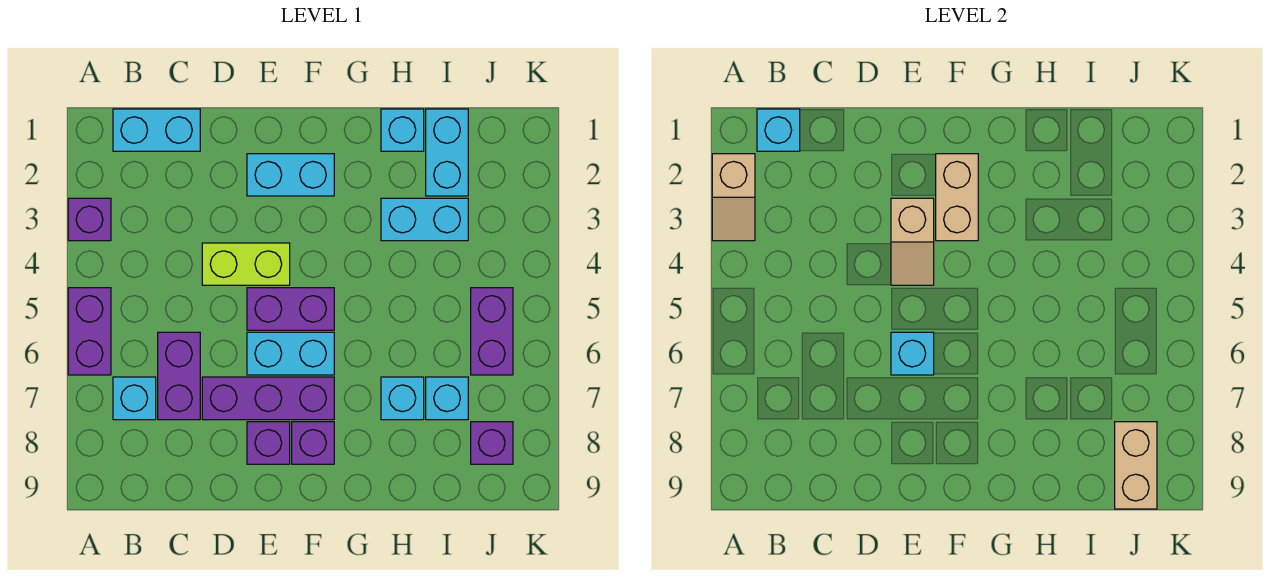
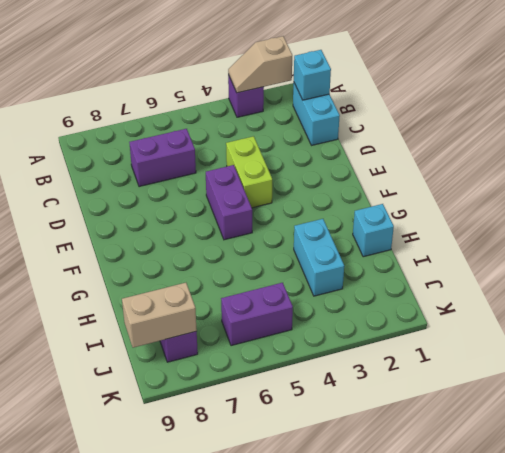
none -> purple 1x2 brick [68,288,111,375]
none -> cyan 1x1 brick [113,377,156,420]
none -> purple 1x3 brick [202,377,334,420]

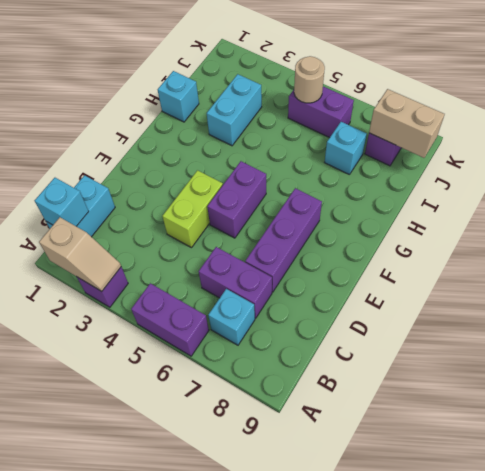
tan 1x1 round brick [294,56,325,103] -> none
none -> cyan 1x2 brick [247,154,334,196]
none -> cyan 1x2 brick [247,332,334,375]
none -> purple 1x1 brick [247,422,290,464]

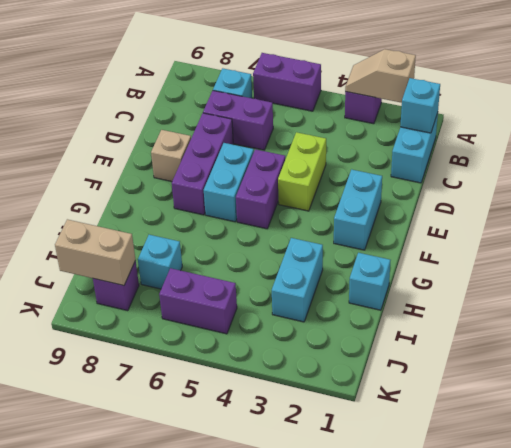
tan 1x1 brick [151,130,191,182] -> purple 1x1 brick [247,422,290,464]
none -> purple 1x1 brick [292,422,334,464]
none -> cyan 1x1 brick [381,377,424,420]
none -> cyan 1x2 brick [426,109,468,196]

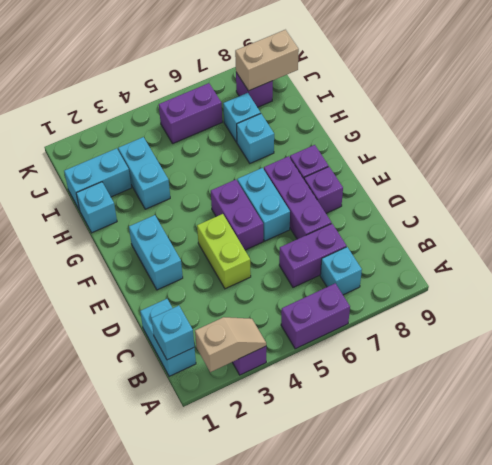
none -> tan 1x2 slope [891,198,934,285]
none -> cyan 1x1 brick [891,332,934,375]
none -> tan 1x2 brick [936,154,978,241]

